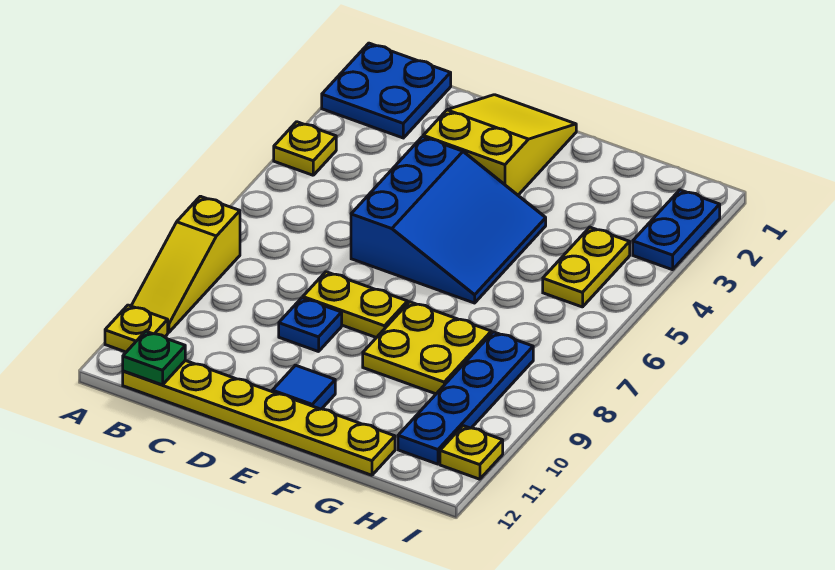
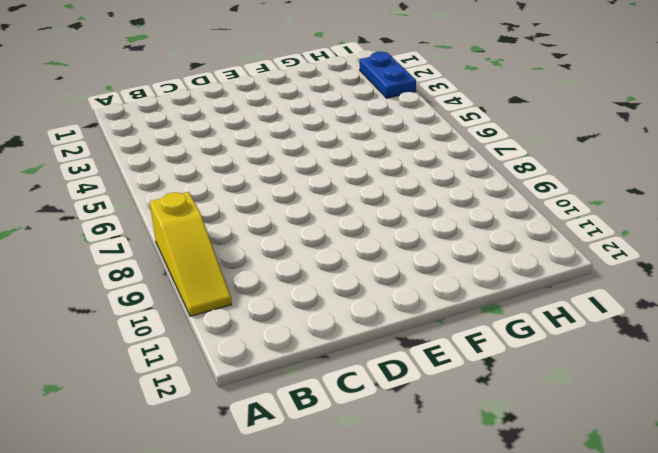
none -> blue 2x2 plate [322,43,451,138]
none -> yellow 1x1 plate [274,122,336,175]
none -> yellow 1x1 plate [105,305,168,352]

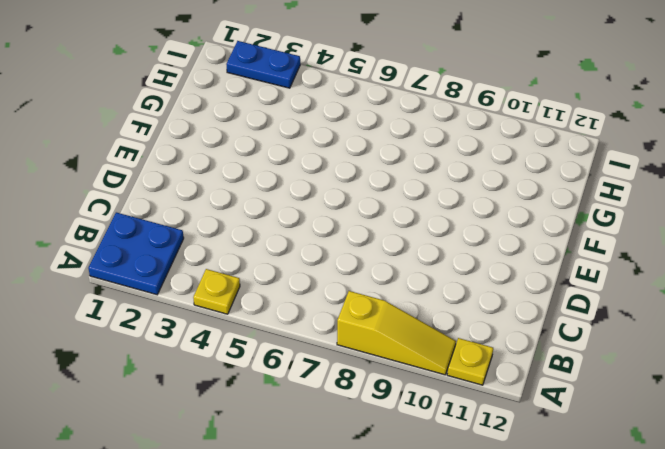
none -> yellow 1x6 plate [123,361,395,475]
none -> yellow 2x3 slope [423,95,576,195]
none -> blue 3x3 slope [351,137,546,303]

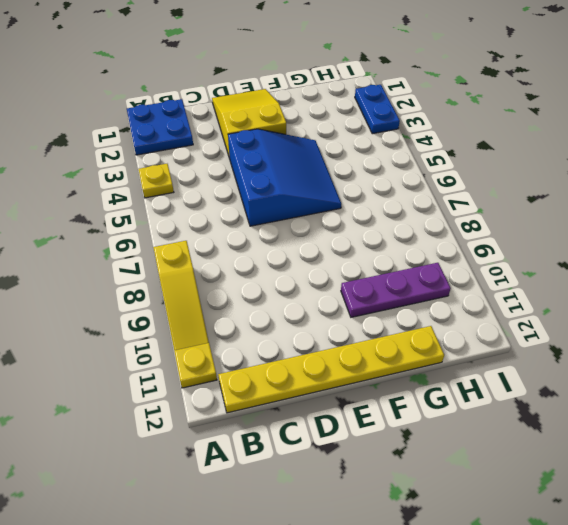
purple 1x3 plate [341,263,451,317] -> blue 1x4 plate [398,332,533,464]
none -> yellow 1x2 plate [303,272,408,338]
none -> blue 1x1 plate [279,298,342,352]
none -> blue 1x1 tile [272,365,335,409]

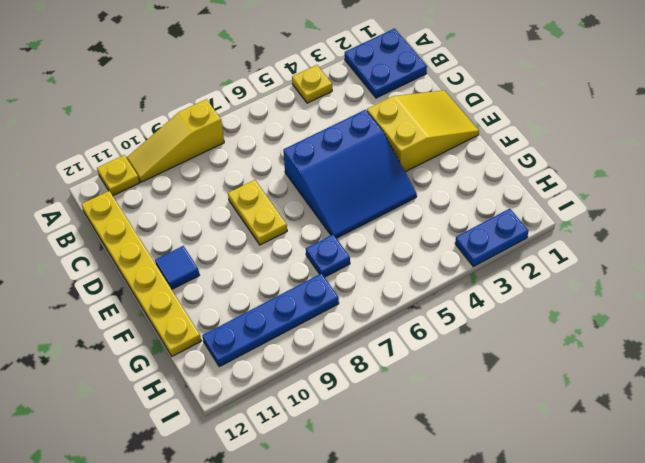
blue 1x1 plate [306,235,350,277] -> blue 1x1 plate moved to [279,298,342,352]
none -> yellow 2x2 plate [363,302,491,394]
none -> yellow 1x2 plate [543,227,630,307]
none -> yellow 1x1 plate [440,426,503,479]

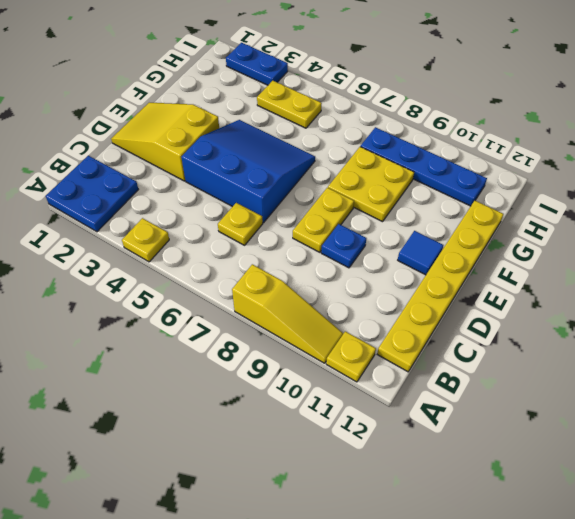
yellow 1x1 plate [218,203,263,245] -> yellow 1x1 plate moved to [440,426,503,479]
none -> green 1x1 plate [123,331,185,385]

